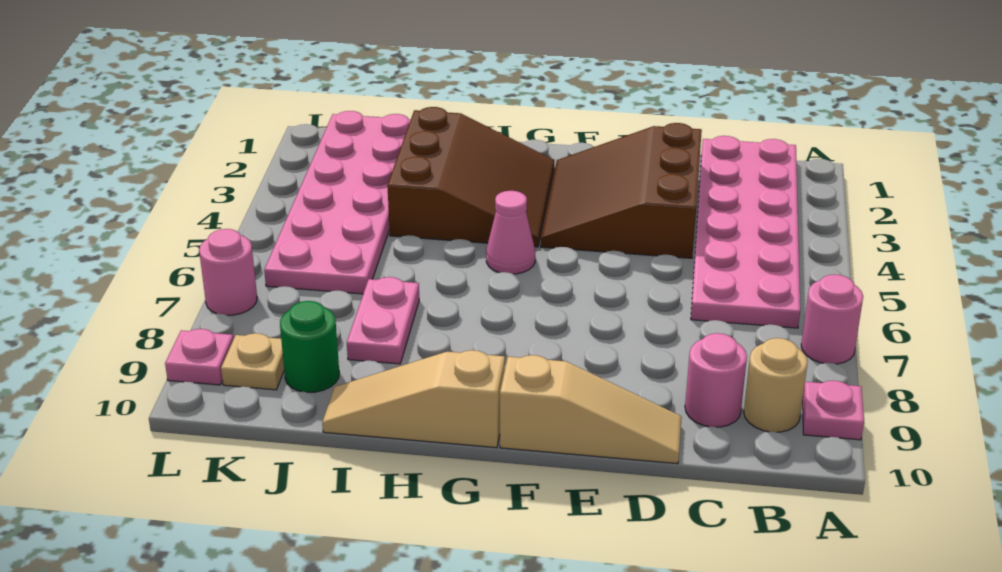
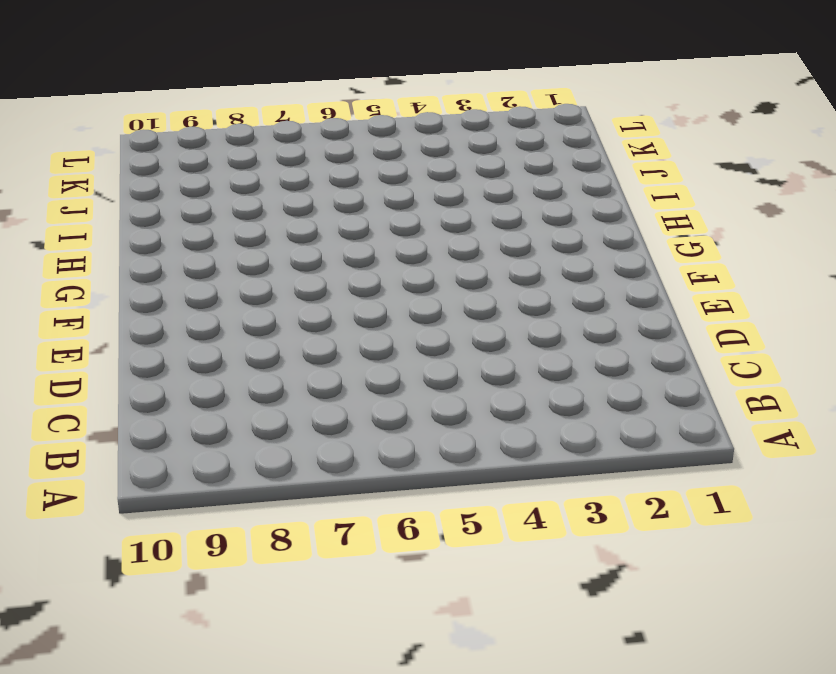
none -> pink 1x1 round brick [801,275,863,364]
none -> pink 1x1 plate [803,381,864,440]
none -> pink 2x6 plate [691,136,800,328]

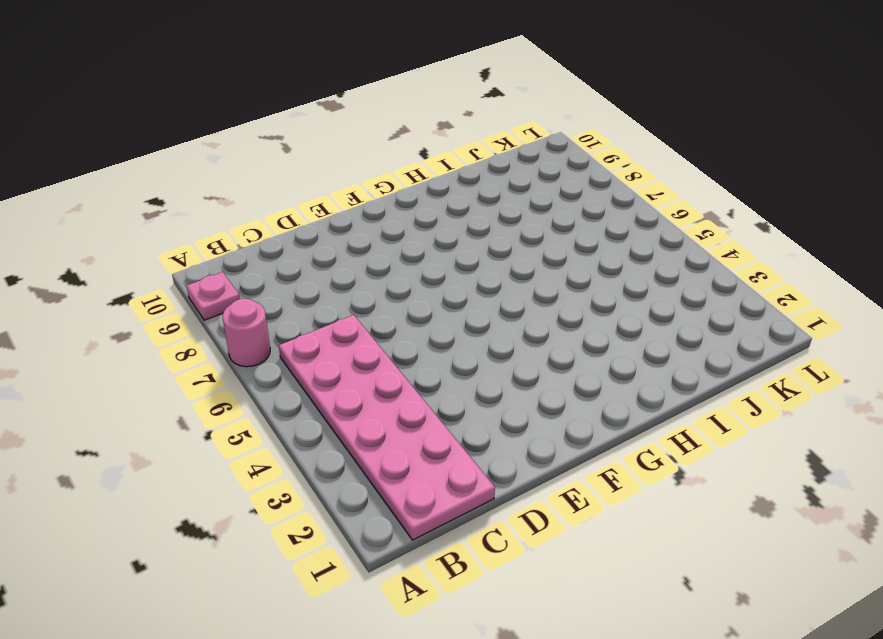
none -> tan 1x1 round brick [744,338,808,432]
none -> pink 1x1 round brick [685,333,747,427]
none -> brown 3x3 slope [541,123,702,258]

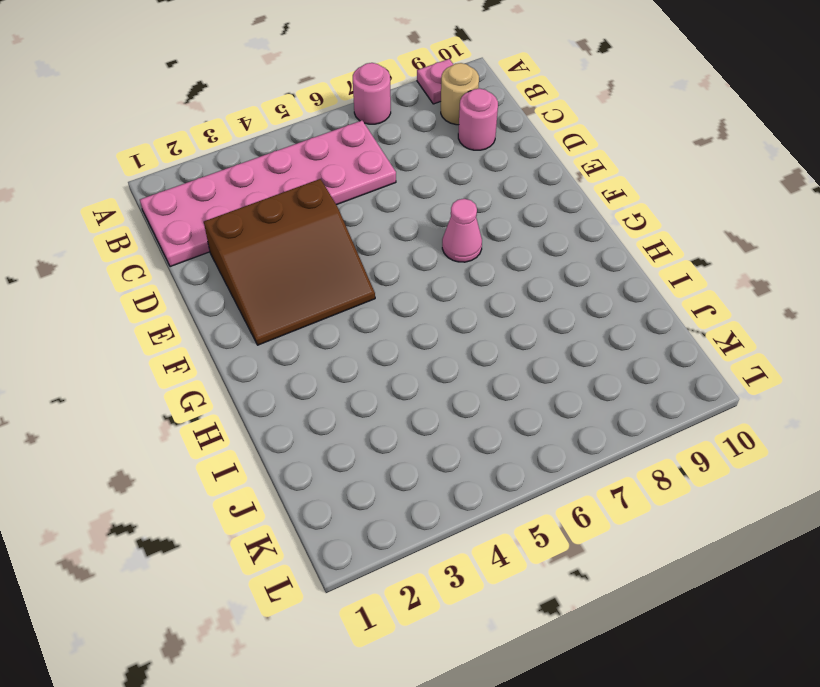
pink 1x1 cone [442,199,482,262] -> pink 1x1 cone moved to [486,191,535,274]
none -> tan 1x3 slope [500,355,682,464]
none -> brown 3x3 slope [387,107,554,247]
none -> tan 1x3 slope [322,350,505,448]

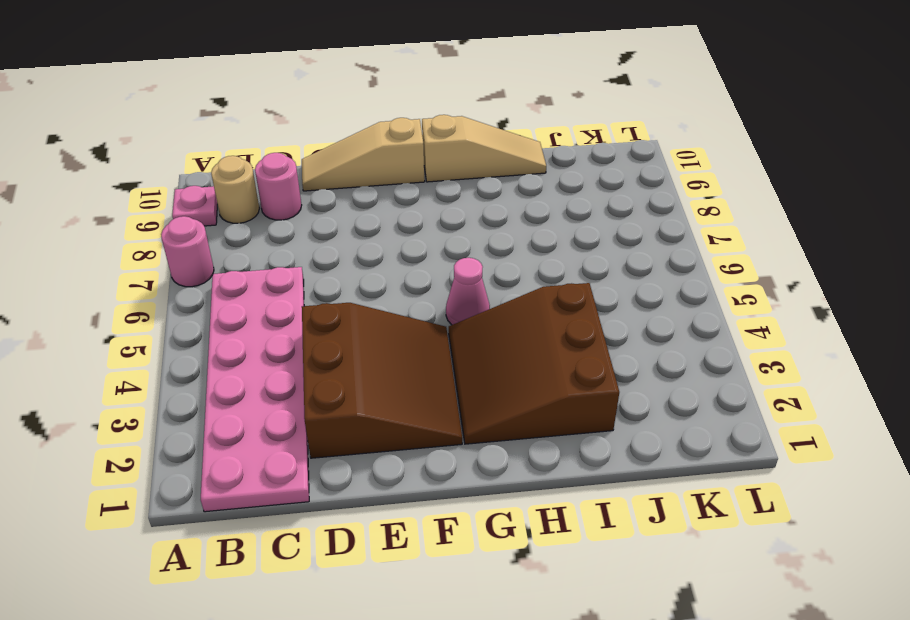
none -> pink 1x2 plate [347,277,419,364]
none -> pink 2x6 plate [264,111,411,294]
none -> green 1x1 round brick [280,301,339,392]

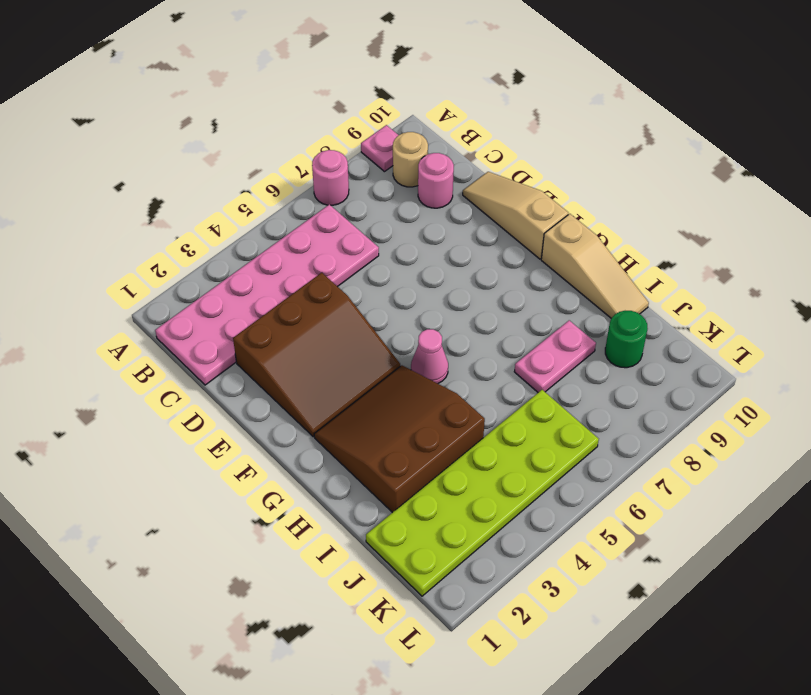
lime 2x6 plate [366,390,599,596] -> pink 2x6 plate [264,111,411,294]
none -> tan 1x1 plate [221,333,284,390]
none -> pink 1x1 round brick [199,229,257,315]
none -> pink 1x1 plate [165,329,233,385]

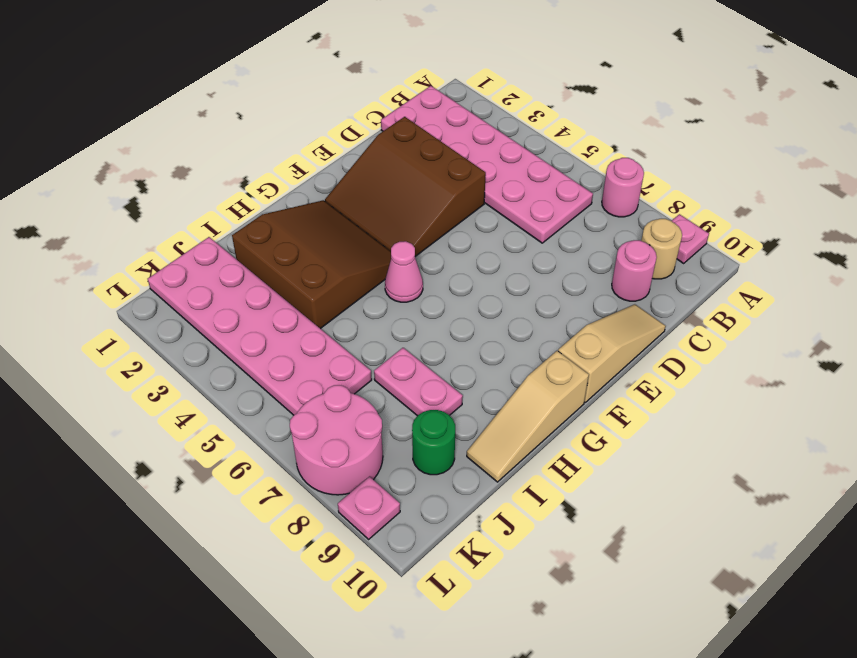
pink 2x2 round brick [290,385,383,495] -> pink 1x1 round brick [199,229,257,315]
none -> tan 1x1 plate [221,333,284,390]

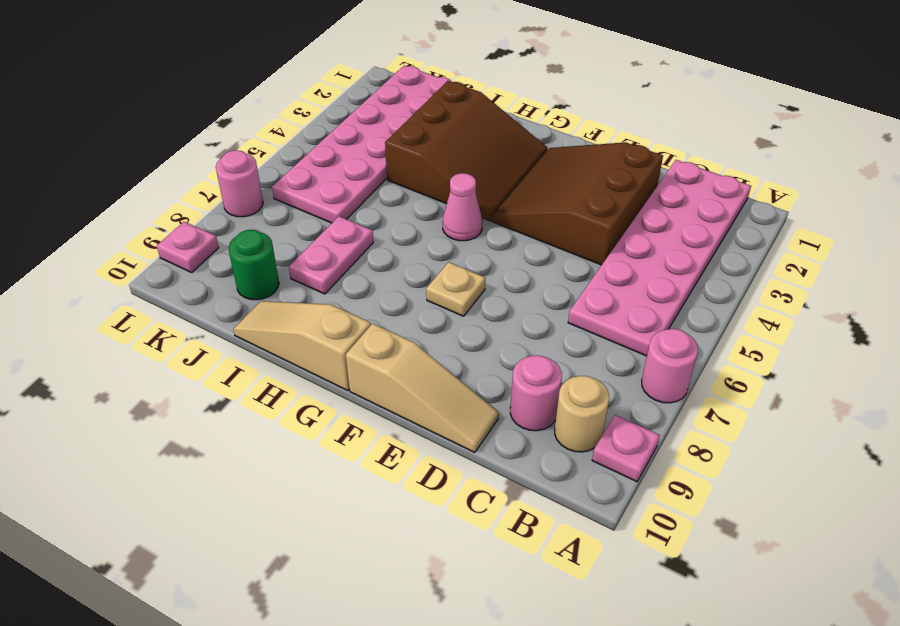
tan 1x1 plate [426,262,485,316] -> tan 1x1 plate moved to [221,333,284,390]

